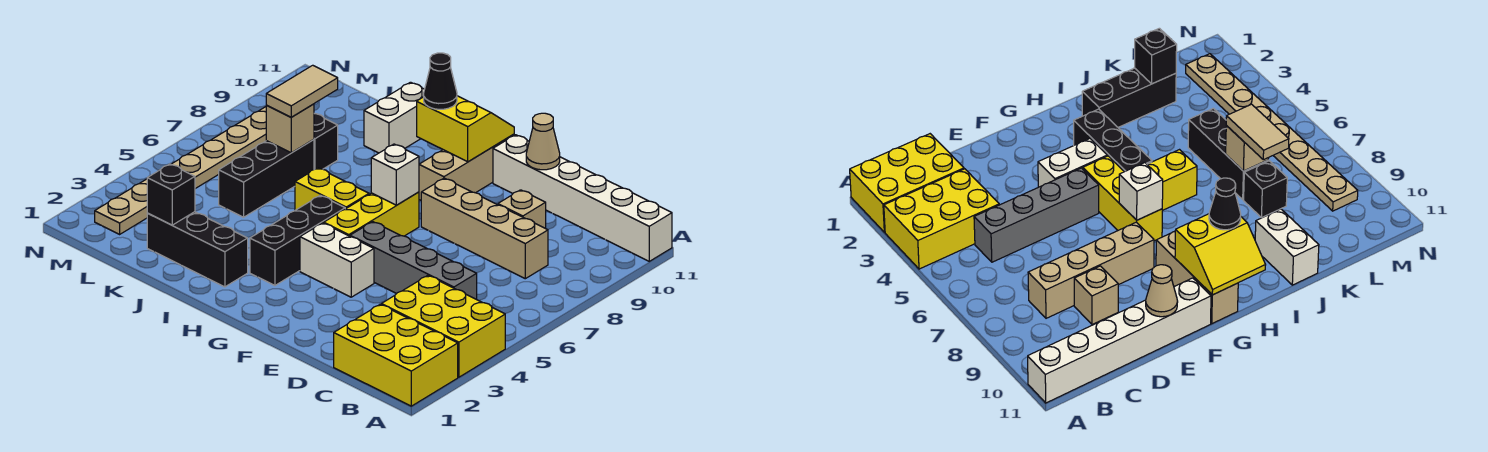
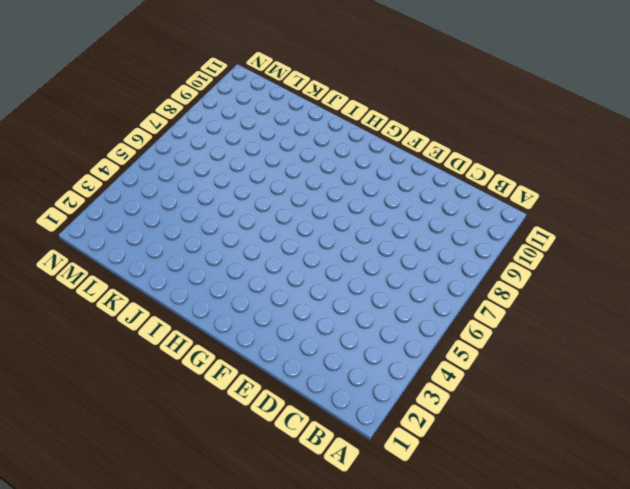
none -> yellow 2x3 brick [334,304,458,406]
none -> yellow 2x3 brick [381,276,505,377]
none -> white 1x6 brick [493,135,672,261]

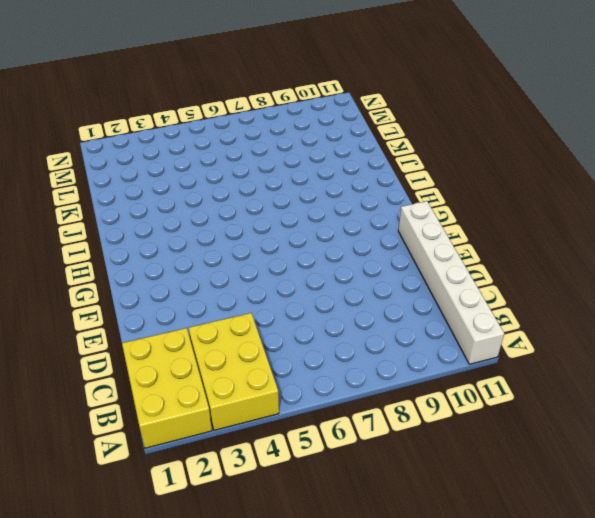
none -> grey 1x4 brick [350,222,477,299]
none -> tan 1x4 brick [421,178,548,279]
none -> tan 1x1 brick [498,190,546,228]

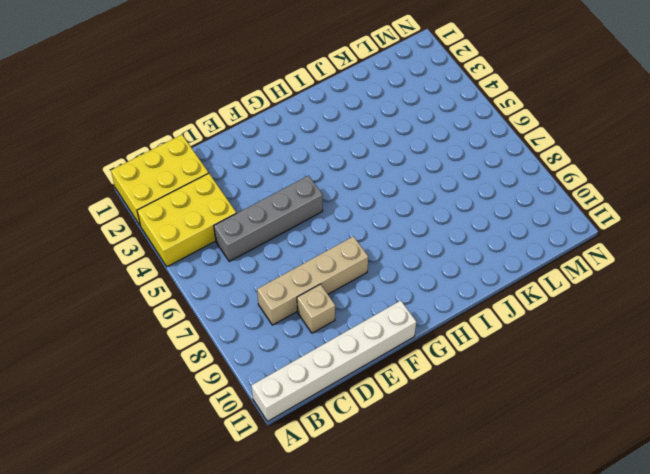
none -> white 1x2 brick [300,223,374,297]
none -> yellow 1x3 brick [324,192,419,236]
none -> tan 1x3 brick [419,134,514,200]

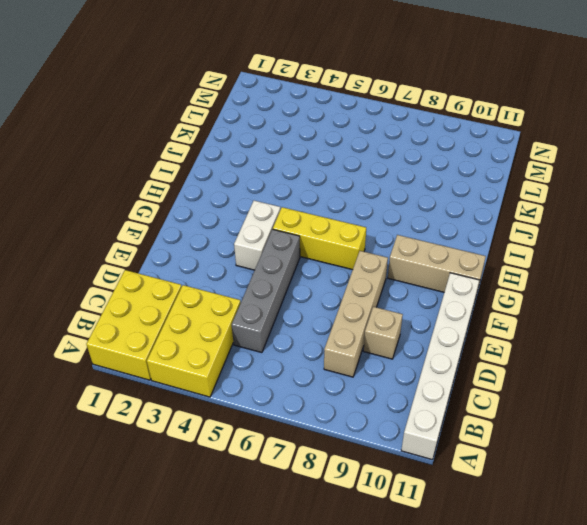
none -> black 1x3 brick [250,195,345,285]
none -> yellow 1x2 brick [295,168,369,210]
none -> black 1x3 brick [147,212,248,287]

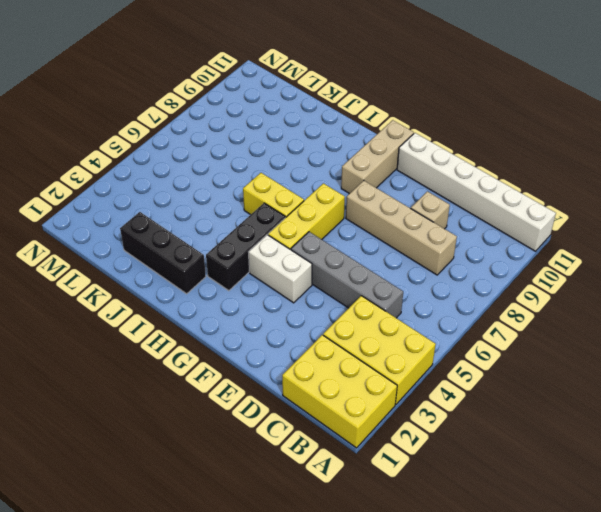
none -> white 1x2 brick [364,82,425,153]
none -> black 1x3 brick [219,140,314,217]
none -> black 1x1 brick [314,114,338,169]

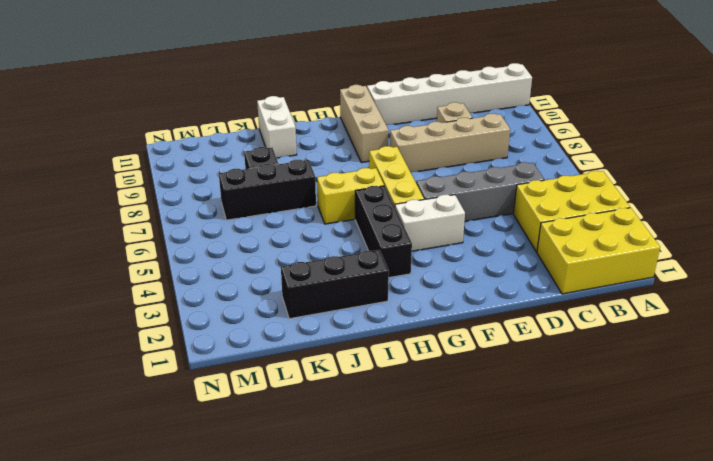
black 1x3 brick [219,160,316,220] -> black 1x3 brick turned to [219,140,314,217]
none -> tan 1x8 plate [95,107,266,234]
none -> tan 1x1 cone [526,113,560,170]
none -> white 1x1 brick [371,144,419,205]

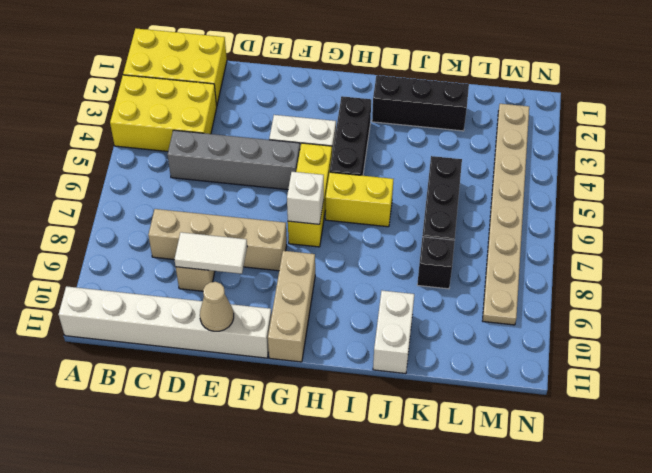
white 1x2 tile [174,232,247,274] -> none
none -> yellow 2x2 slope [417,96,514,162]
none -> black 1x1 brick [147,164,195,225]
none -> tan 1x1 brick [266,104,314,153]

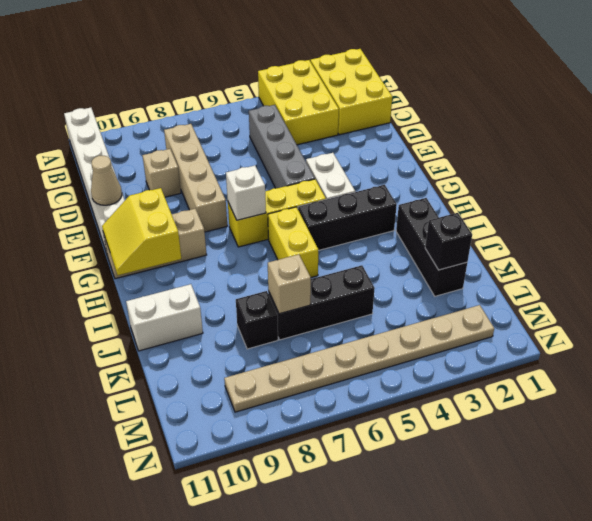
none -> black 1x1 cone [424,53,457,109]
none -> tan 1x2 tile [266,65,338,117]

